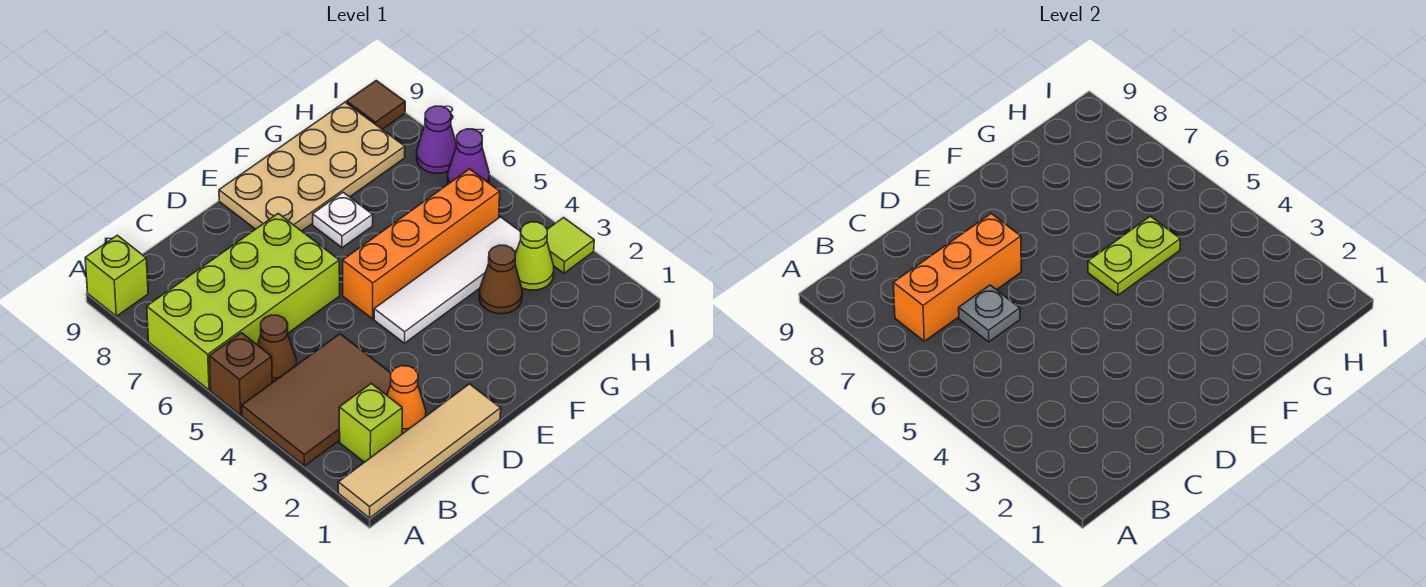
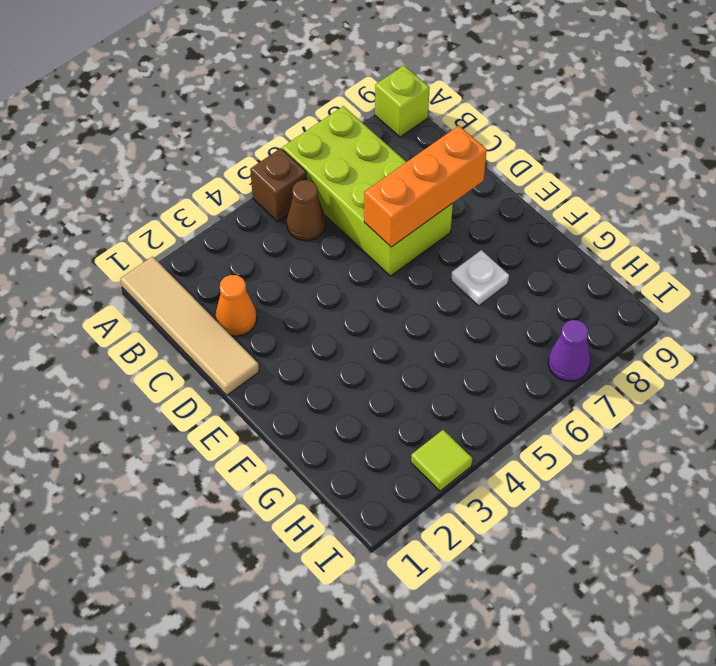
orange 1x3 brick [364,126,487,247] -> orange 1x3 brick turned to [893,214,1021,341]
none -> brown 2x3 tile [242,334,391,466]
none -> lime 1x1 brick [339,384,402,462]
none -> white 1x4 tile [374,217,521,343]

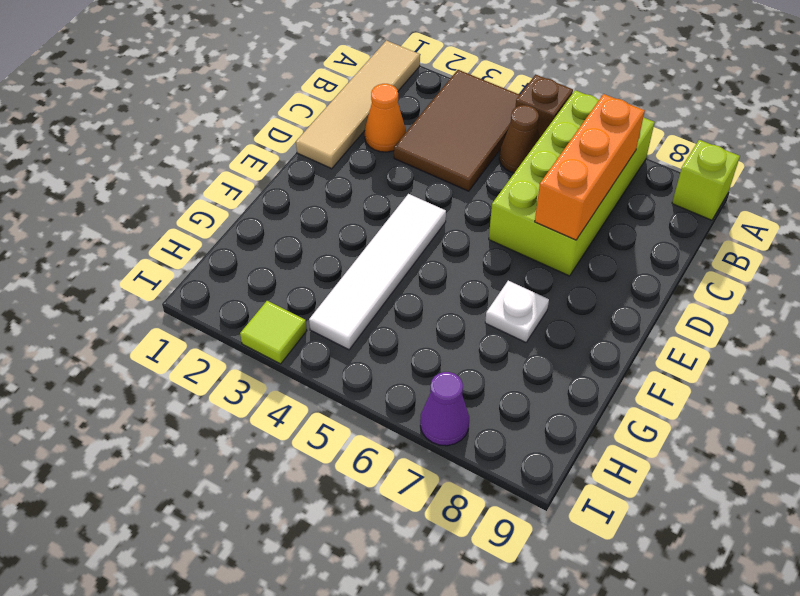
none -> lime 1x1 brick [339,384,402,462]
none -> orange 1x4 brick [343,169,500,319]
none -> tan 2x4 plate [219,102,405,231]

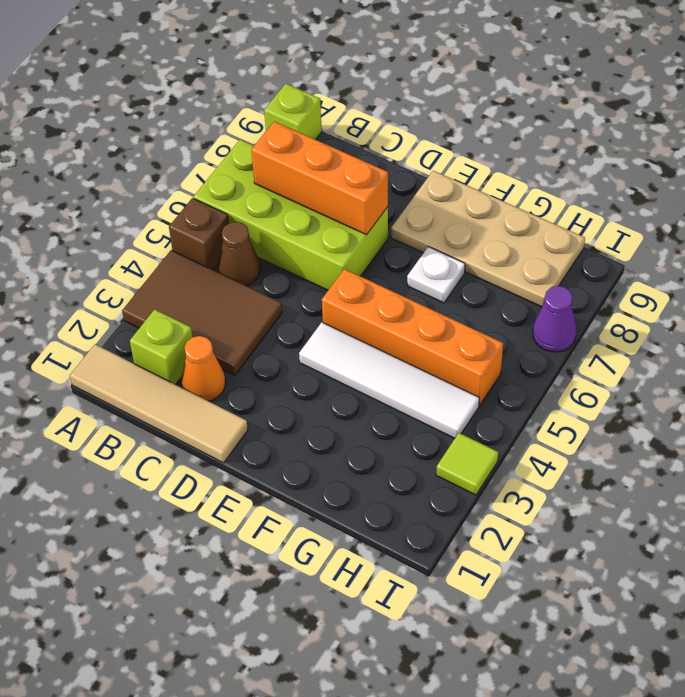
none -> brown 1x1 cone [479,245,522,314]
none -> lime 1x1 cone [515,222,554,290]
none -> purple 1x1 cone [448,129,489,184]

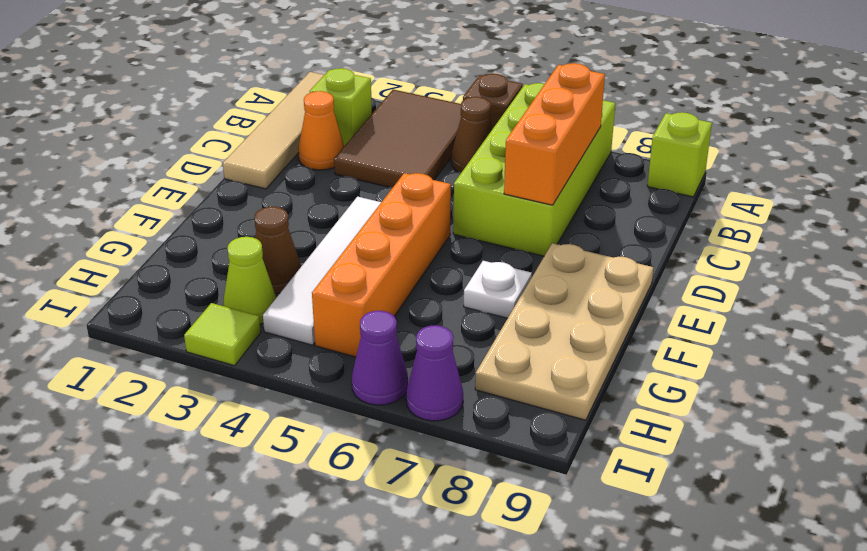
none -> brown 1x1 tile [347,81,405,129]
none -> grey 1x1 plate [959,285,1020,342]
none -> lime 1x2 plate [1088,216,1180,295]

